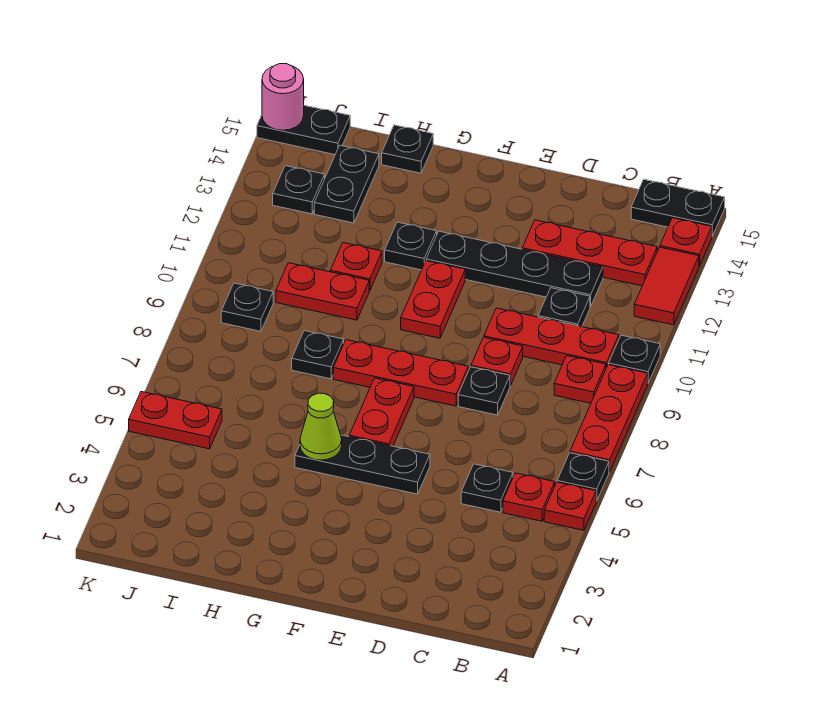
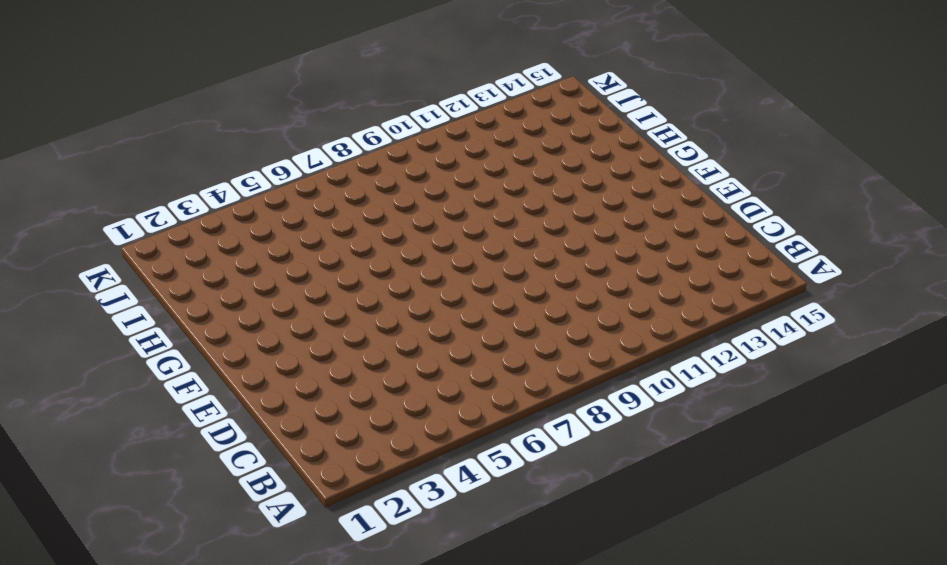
none -> red 1x1 plate [544,482,596,530]
none -> black 1x1 plate [557,453,609,501]
none -> red 1x3 plate [570,365,648,472]
none -> black 1x1 plate [609,335,660,383]

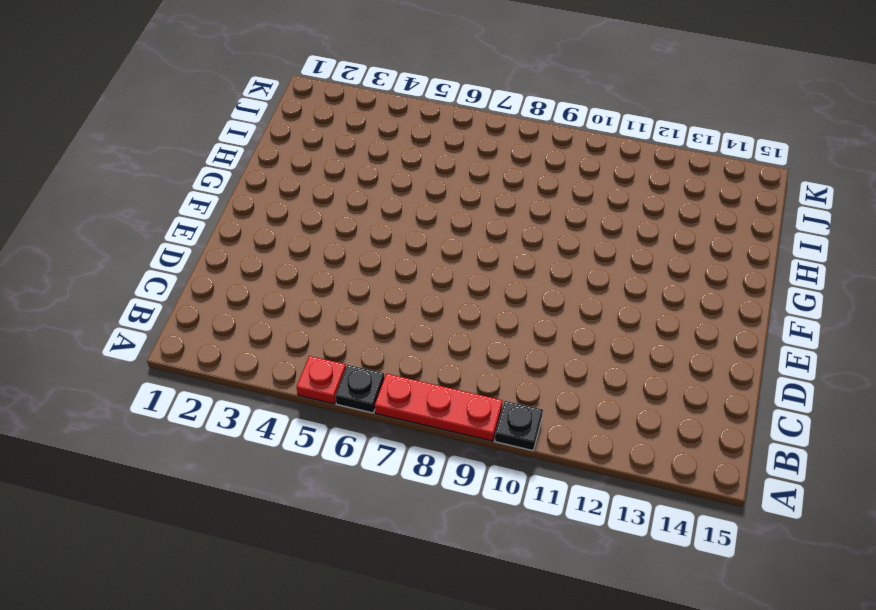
none -> red 1x2 tile [634,247,699,325]
none -> red 1x1 plate [660,218,712,266]
none -> black 1x2 plate [631,180,725,236]
none -> red 1x1 plate [503,473,555,521]

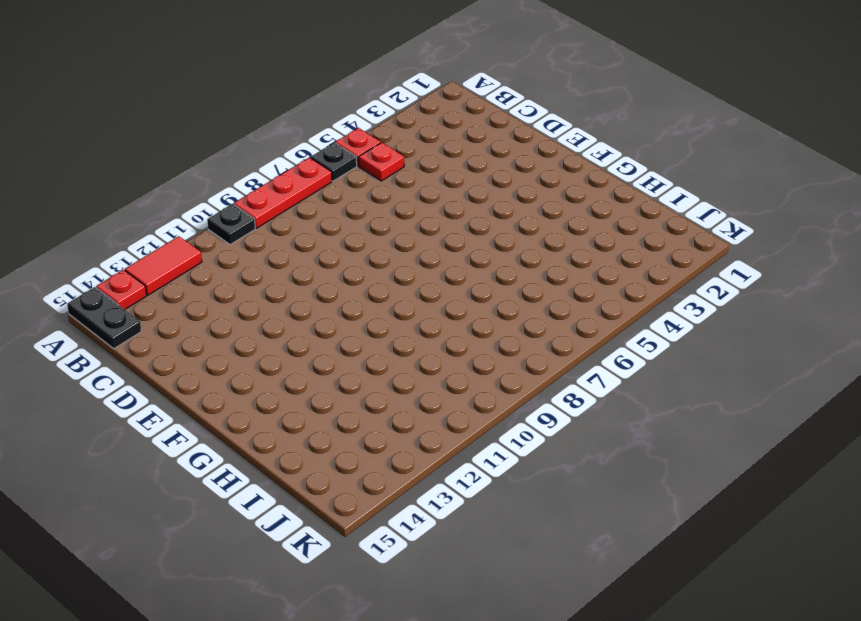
none -> red 1x1 plate [554,356,606,403]
none -> red 1x3 plate [484,308,619,368]
none -> red 1x3 plate [522,220,657,286]
none -> black 1x1 plate [461,464,513,512]

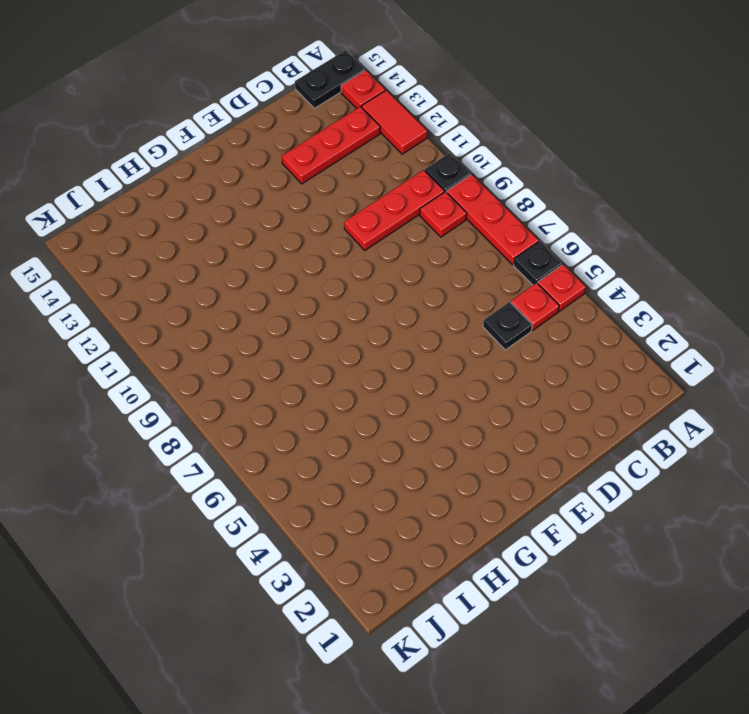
none -> black 1x1 plate [538,288,590,327]
none -> black 1x4 plate [426,231,603,307]
none -> black 1x1 plate [458,367,510,415]
none -> red 1x1 plate [471,337,523,386]

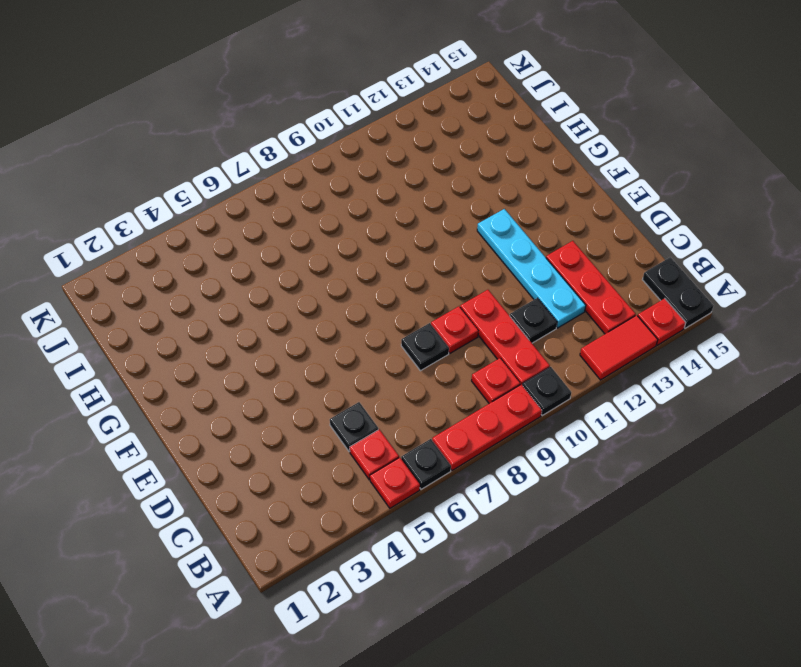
cyan 1x4 plate [477,209,586,328] -> black 1x4 plate [426,231,603,307]
none -> black 1x3 plate [295,435,430,494]
none -> red 1x3 plate [333,340,468,406]
none -> red 1x2 plate [349,378,414,446]
none -> red 1x2 plate [401,261,465,338]

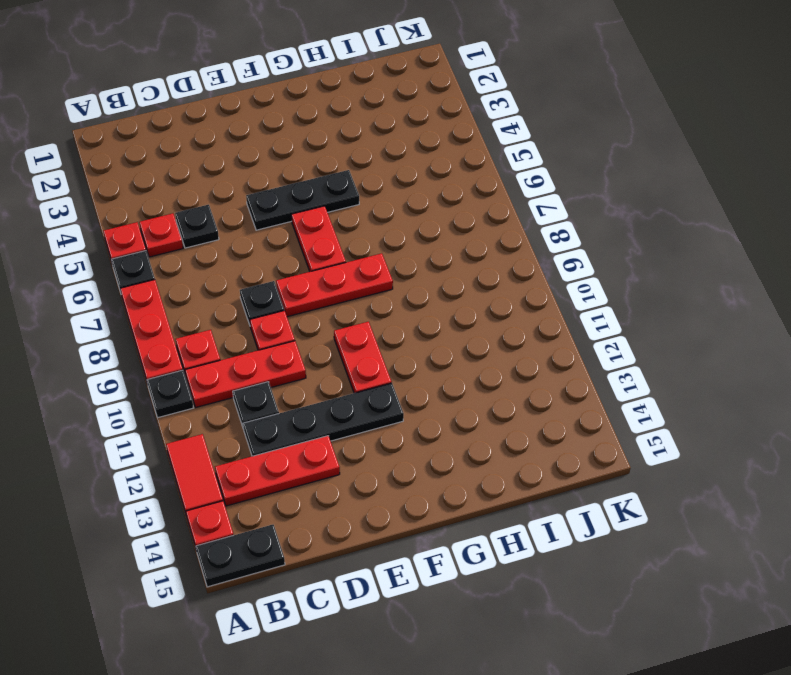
none -> black 1x1 plate [385,222,437,270]
none -> black 1x1 plate [292,331,344,379]
none -> red 1x2 plate [276,263,369,320]
none -> red 1x1 plate [330,243,382,291]

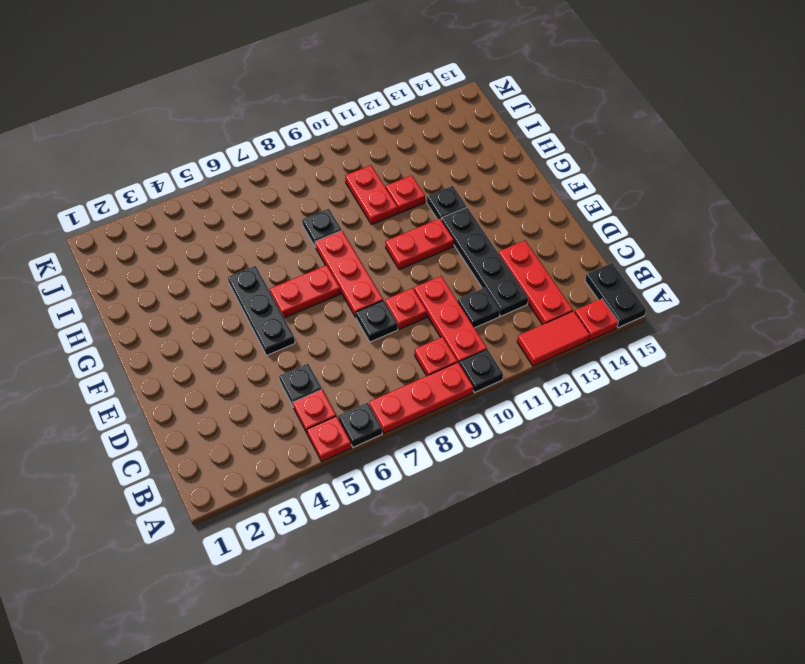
none -> black 1x1 plate [382,125,433,173]
none -> black 1x2 plate [314,145,379,223]
none -> red 1x2 plate [129,392,222,449]
none -> black 1x1 plate [221,283,273,331]

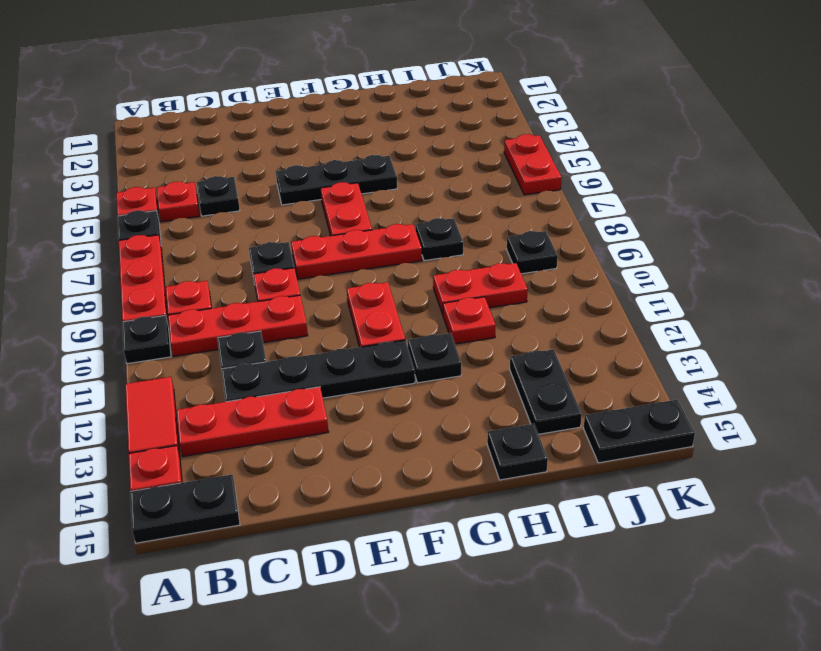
red 1x2 plate [504,134,562,195] -> red 1x2 plate turned to [129,392,222,449]
none -> black 1x1 plate [273,166,325,214]
none -> lime 1x1 cone [300,393,342,460]
none -> pink 1x1 round brick [262,64,304,130]

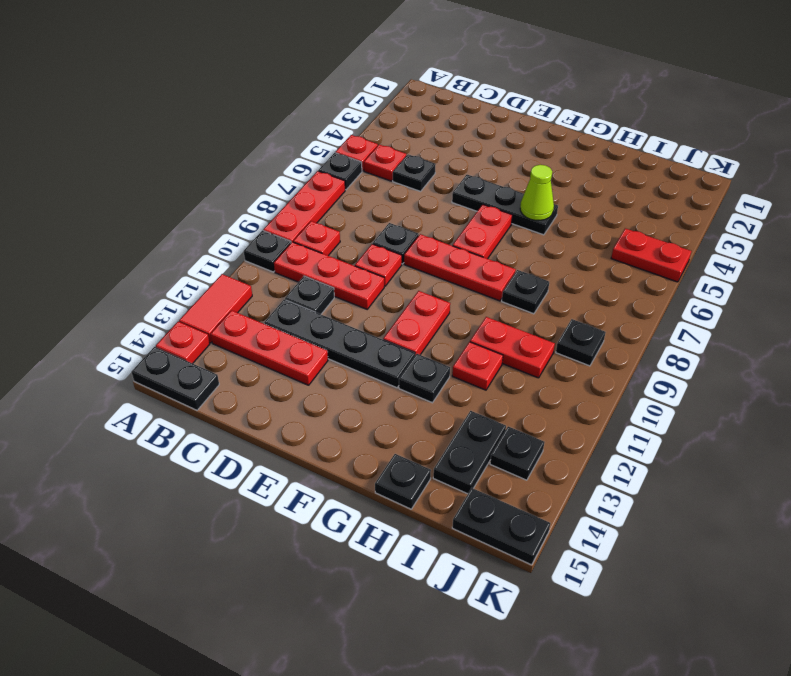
none -> pink 1x1 round brick [262,64,304,130]

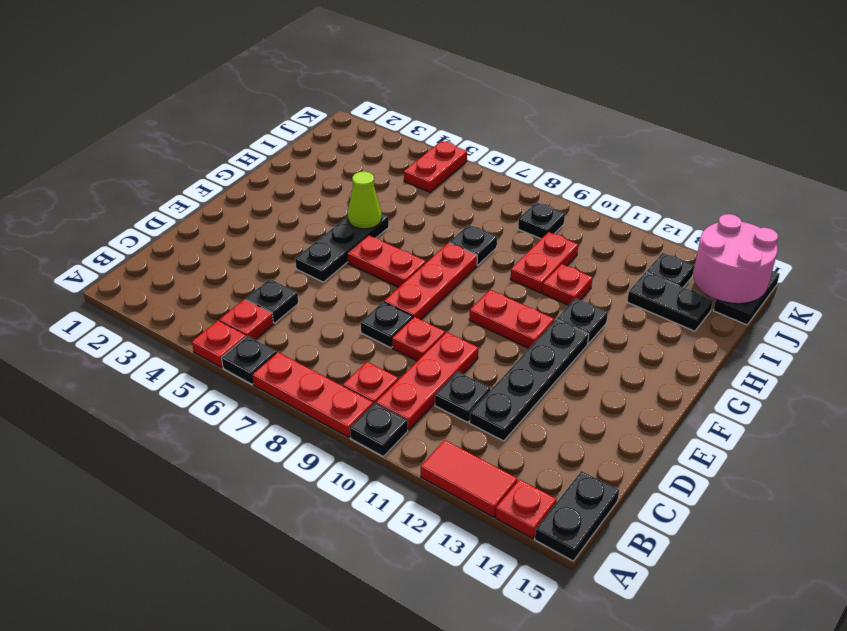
pink 2x2 round brick [693,214,778,304] -> pink 1x1 round brick [262,64,304,130]
none -> red 1x3 plate [522,220,657,286]
none -> black 1x1 plate [382,125,433,173]

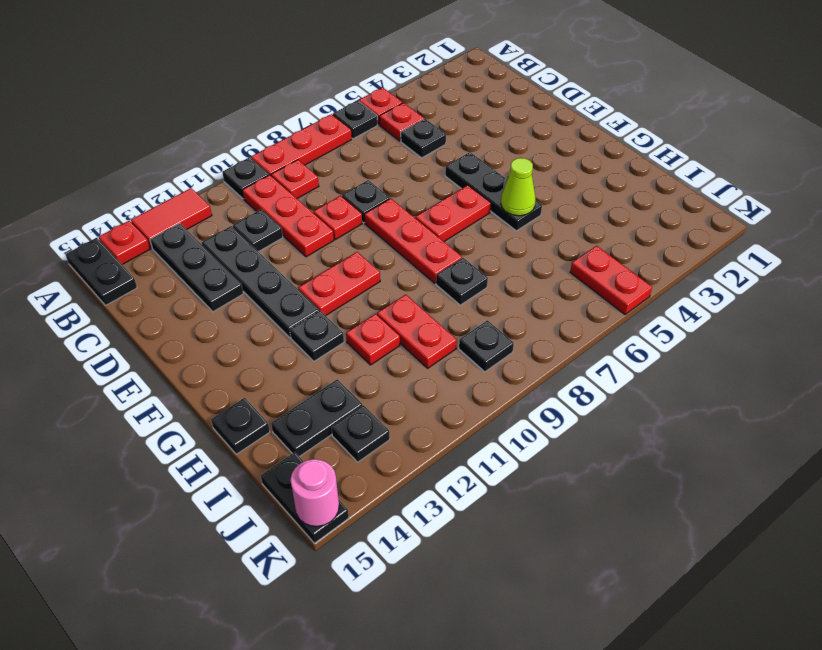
black 1x3 plate [150,223,243,312] -> red 1x3 plate [522,220,657,286]

